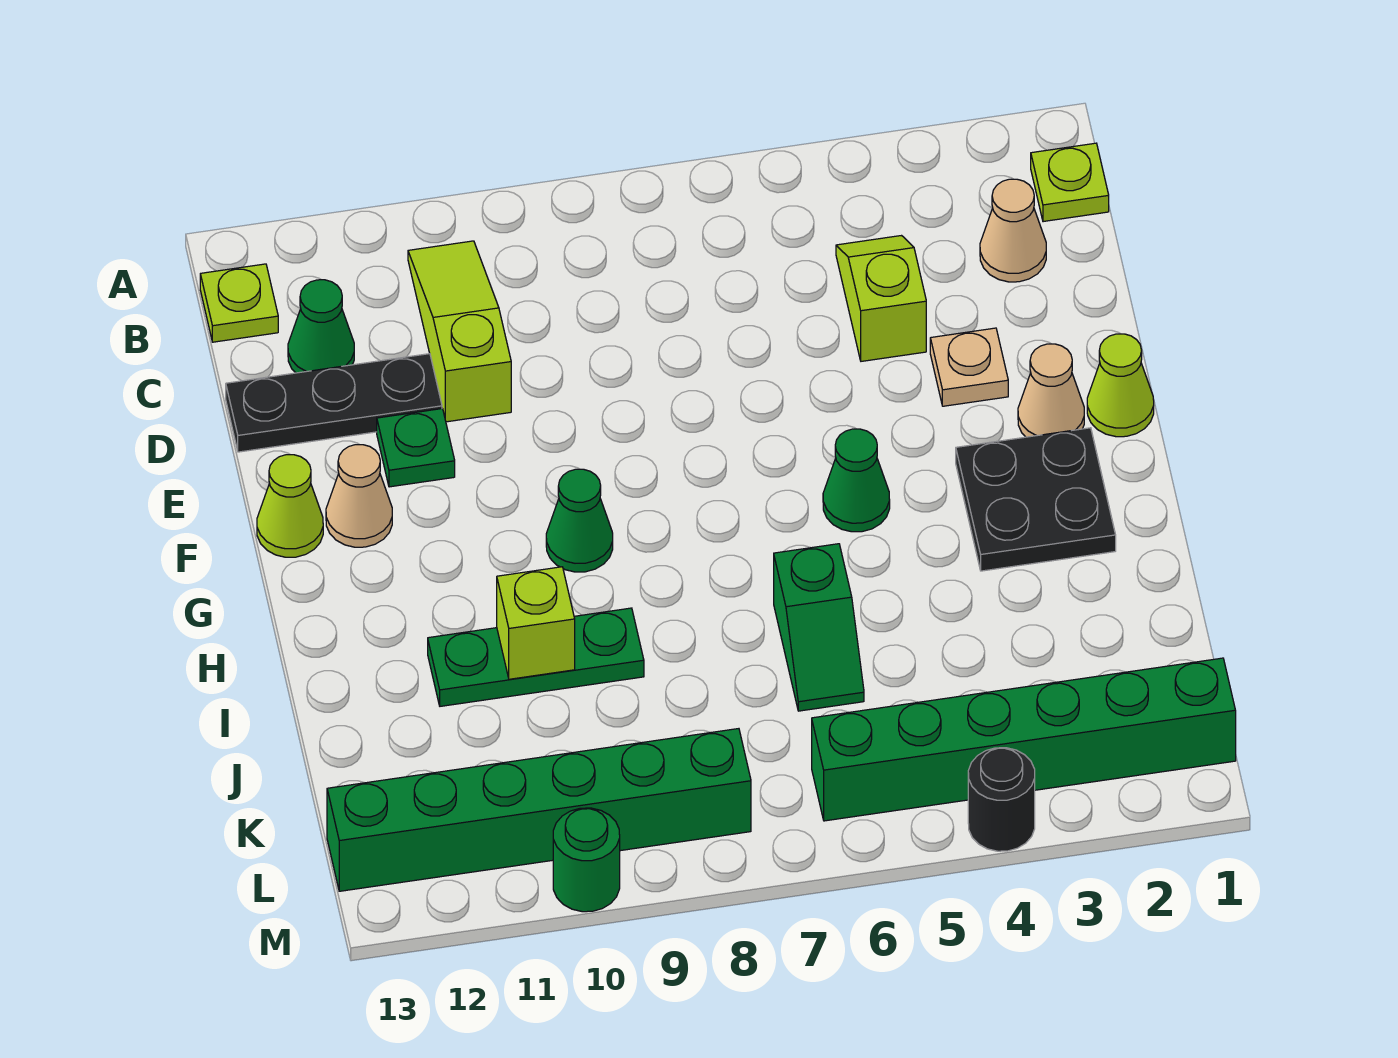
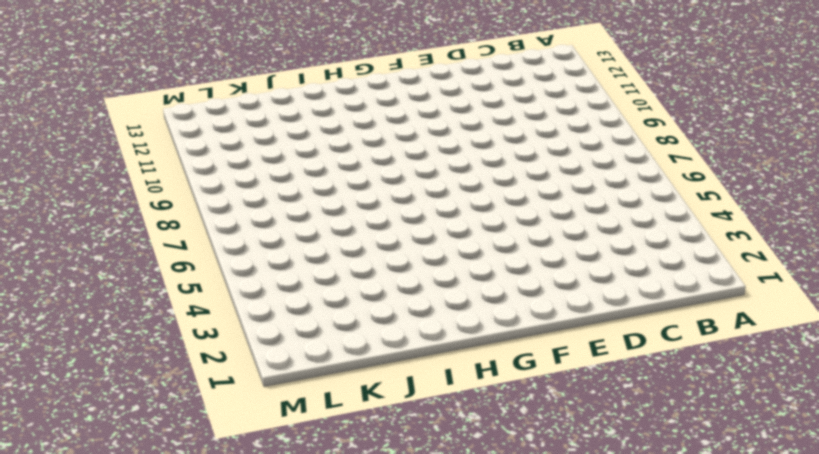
none -> lime 1x1 plate [1031,143,1109,222]
none -> lime 1x3 slope [408,241,511,422]
none -> lime 1x1 plate [200,264,278,342]

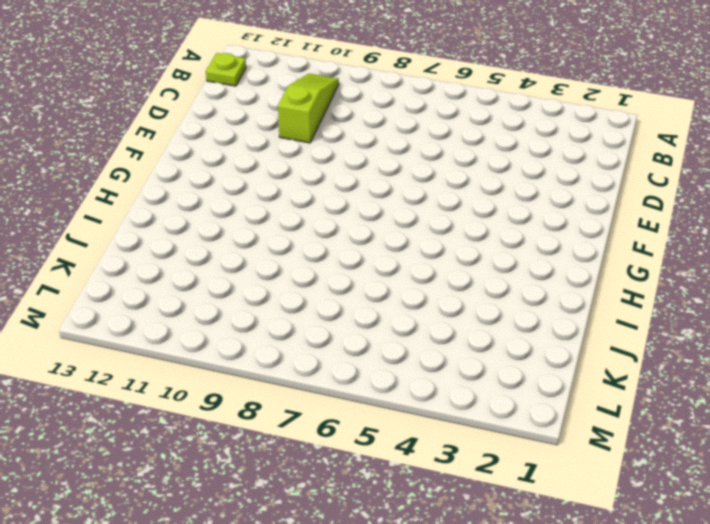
none -> lime 1x1 plate [1031,143,1109,222]
none -> tan 1x1 cone [980,179,1046,282]
none -> lime 1x2 slope [836,236,926,361]

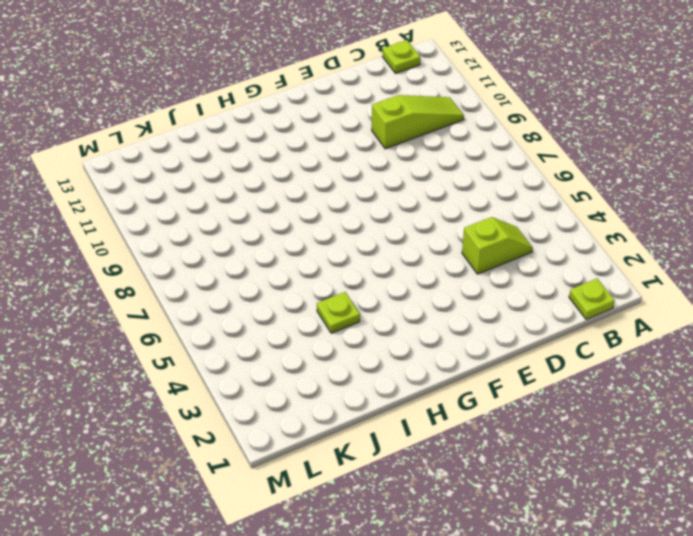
lime 1x1 plate [317,292,360,333] -> none
none -> tan 1x1 cone [980,179,1046,282]
none -> green 1x1 cone [288,280,354,373]
none -> black 1x3 plate [226,354,442,452]

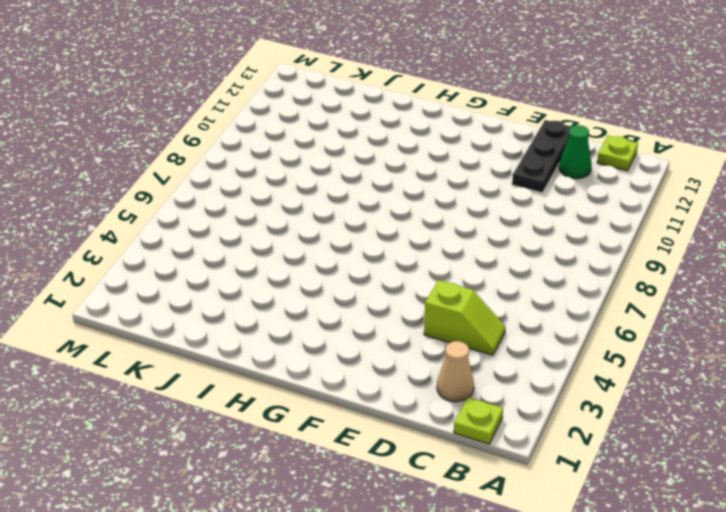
none -> lime 1x3 slope [408,241,511,422]
none -> tan 1x1 plate [930,328,1008,406]
none -> green 1x1 plate [377,409,455,487]

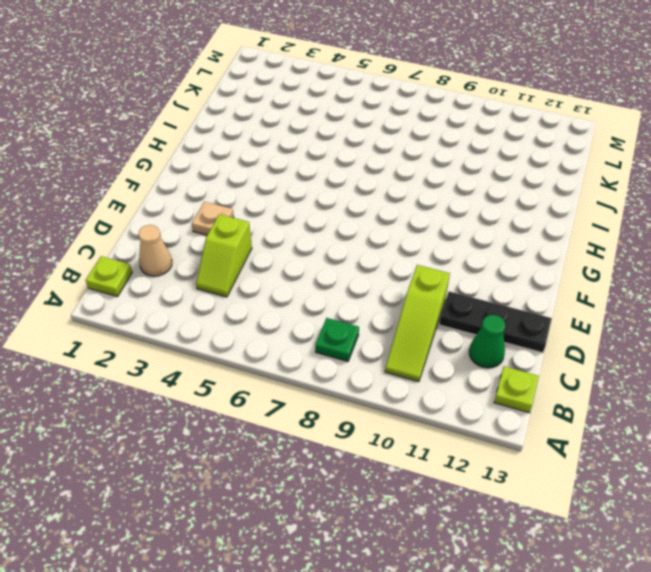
green 1x1 plate [315,318,359,362] -> green 1x1 plate moved to [377,409,455,487]
none -> lime 1x1 cone [1087,334,1154,437]
none -> tan 1x1 cone [1018,344,1084,437]
none -> tan 1x1 cone [326,445,392,547]

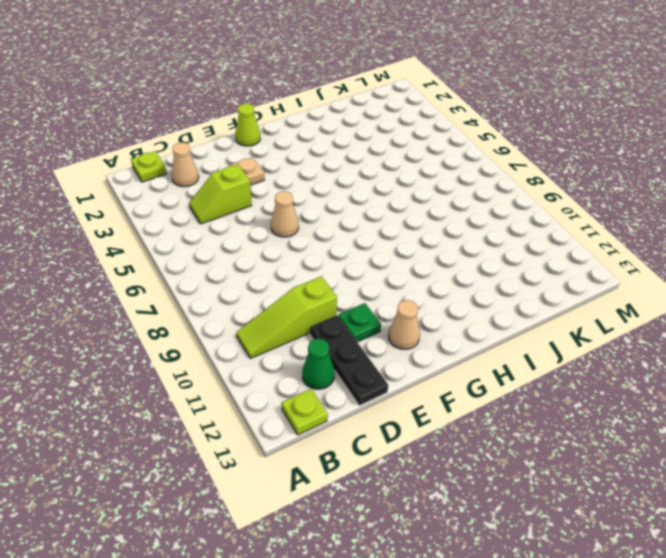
tan 1x1 cone [271,191,299,237] -> tan 1x1 cone moved to [1018,344,1084,437]
none -> lime 1x1 cone [257,455,323,557]
none -> black 2x2 plate [956,428,1116,571]
none -> green 1x1 cone [823,429,890,532]

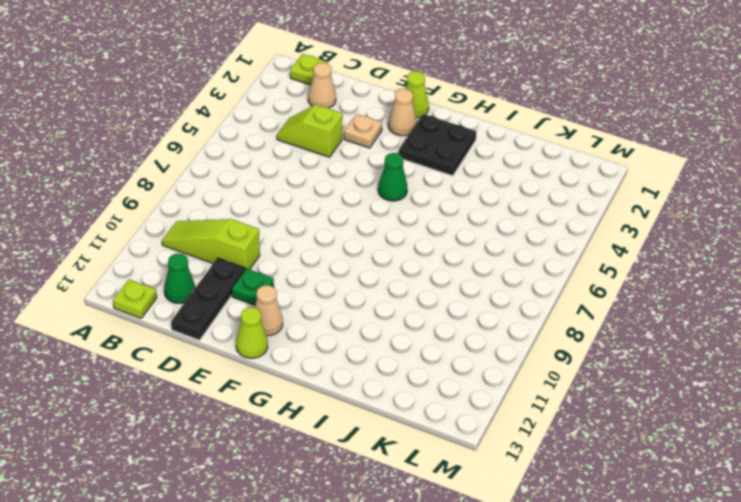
none -> green 1x1 cone [546,469,613,572]
none -> green 1x2 slope [774,544,864,711]
none -> green 1x3 plate [428,608,644,706]

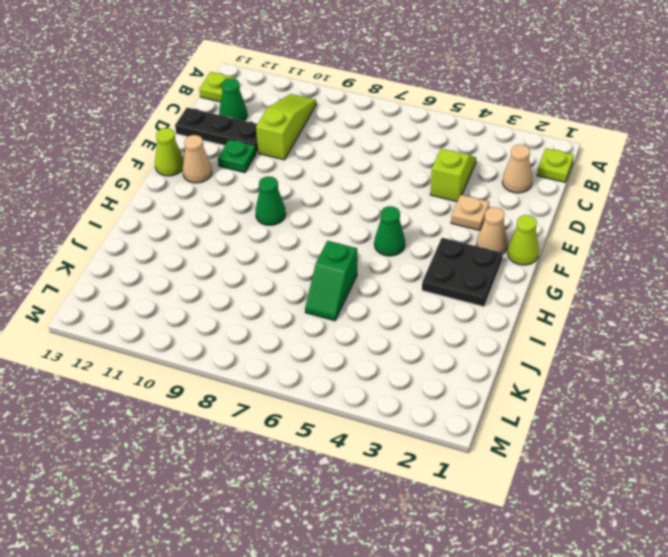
none -> green 1x3 plate [428,608,644,706]
none -> green 1x6 brick [812,658,1236,821]
none -> green 1x6 brick [327,729,751,891]

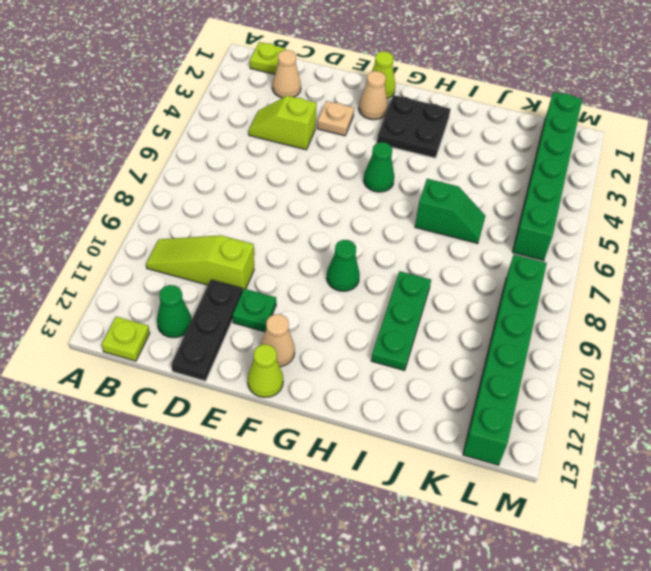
none -> black 1x1 round brick [968,748,1035,851]
none -> green 1x1 round brick [553,808,620,912]
none -> lime 1x1 brick [497,567,575,679]

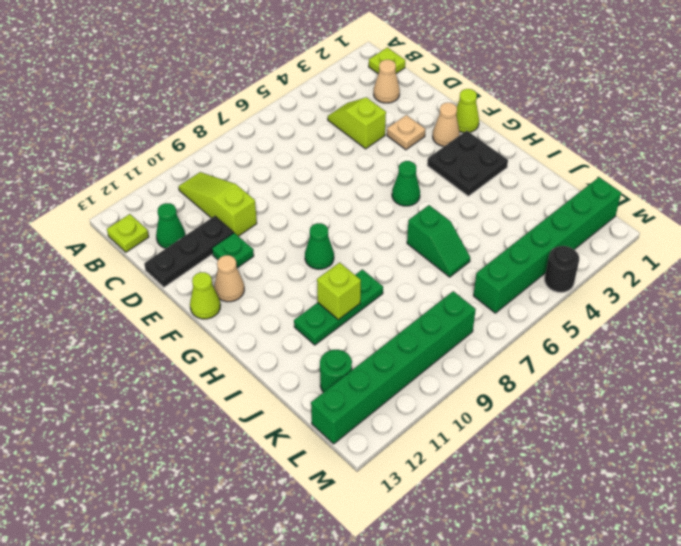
green 1x1 round brick [320,350,352,392] -> green 1x1 round brick moved to [553,808,620,912]

